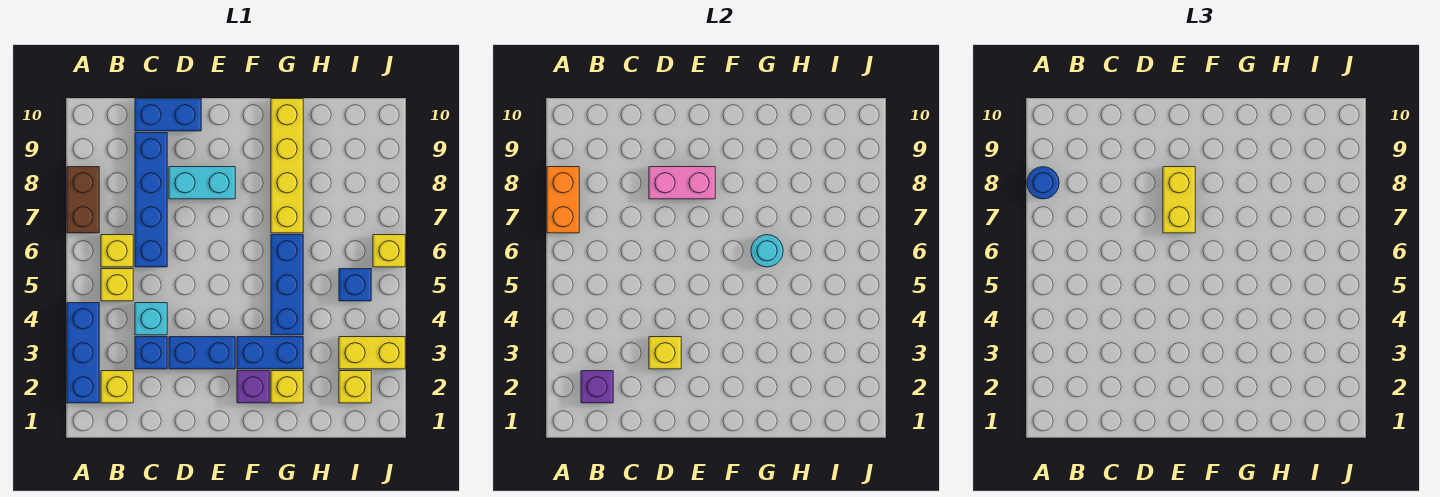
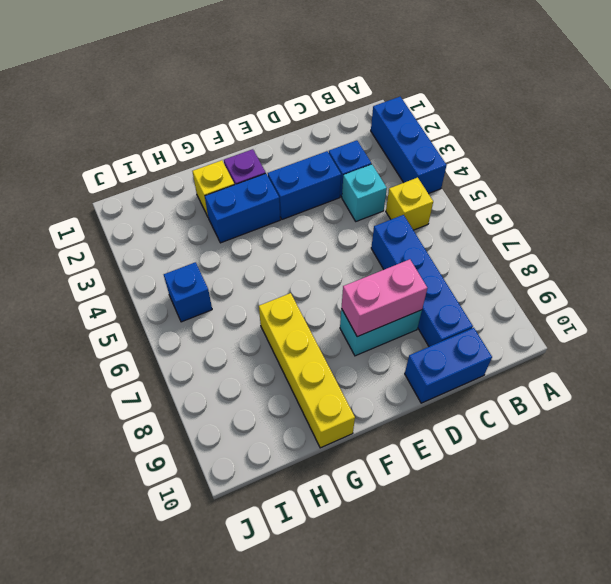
none -> brown 1x2 brick [67,167,99,233]
none -> yellow 1x1 brick [101,371,133,403]
none -> yellow 1x1 brick [101,235,133,267]

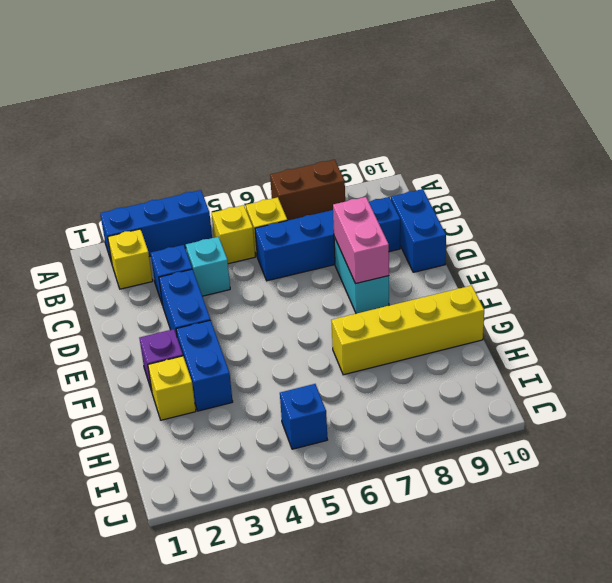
none -> blue 1x3 brick [271,235,303,335]
none -> yellow 1x1 brick [339,371,371,403]
none -> yellow 1x2 brick [339,337,405,369]

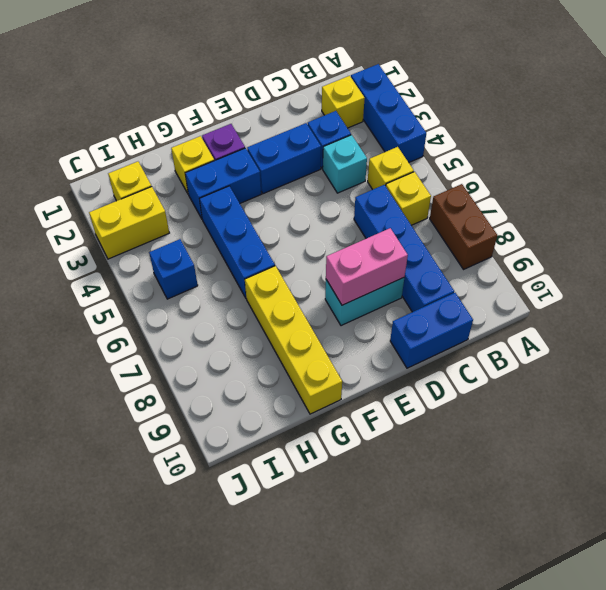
none -> yellow 1x1 brick [373,235,405,267]
none -> orange 1x2 brick [547,167,579,233]
none -> purple 1x1 brick [581,371,613,403]

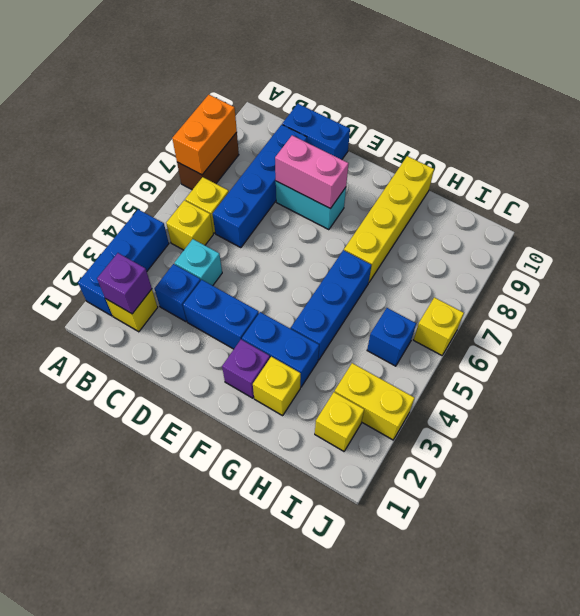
none -> yellow 1x1 brick [649,337,681,369]
none -> cyan 1x1 round brick [751,235,783,267]
none -> blue 1x1 round brick [1027,167,1059,199]

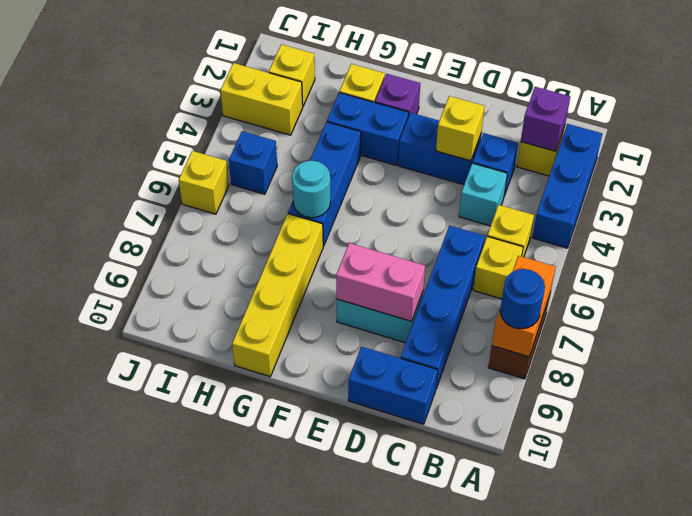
none -> yellow 1x2 brick [1163,167,1195,233]

